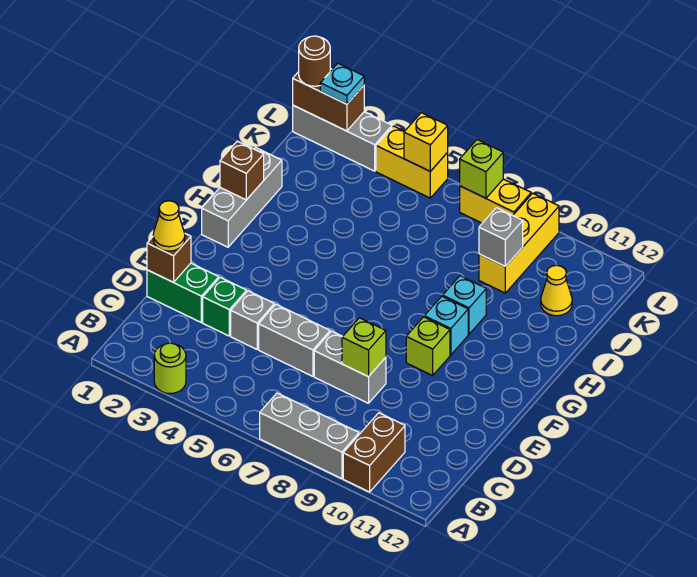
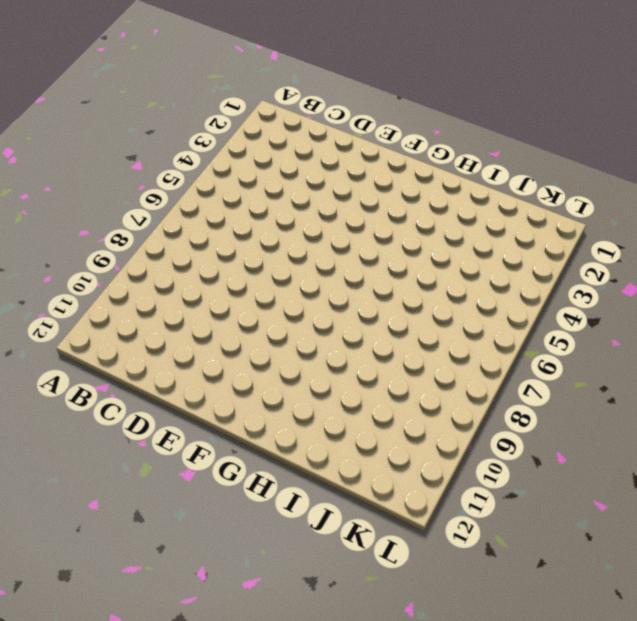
none -> lime 1x1 round brick [154,343,186,393]
none -> grey 1x3 brick [260,393,359,479]
none -> brown 1x2 brick [343,413,405,492]

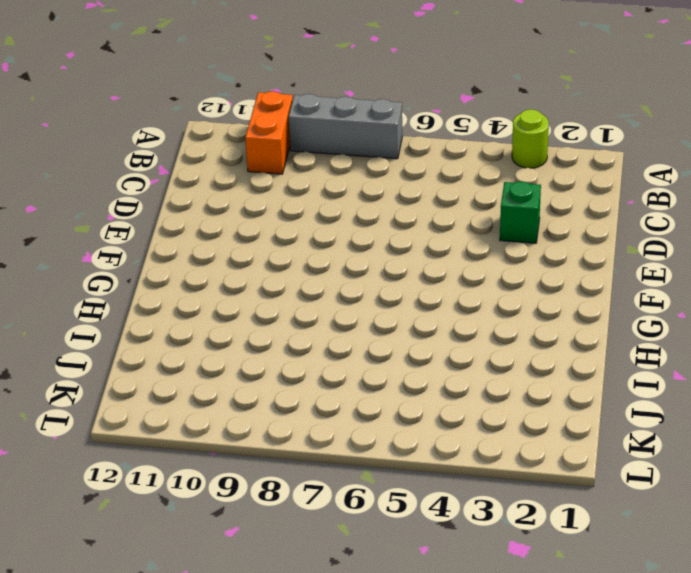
orange 1x2 brick [245,91,293,174] -> brown 1x2 brick [343,413,405,492]
none -> green 1x2 brick [147,263,219,322]
none -> grey 1x1 brick [231,291,274,349]
none -> grey 1x2 brick [259,304,330,376]

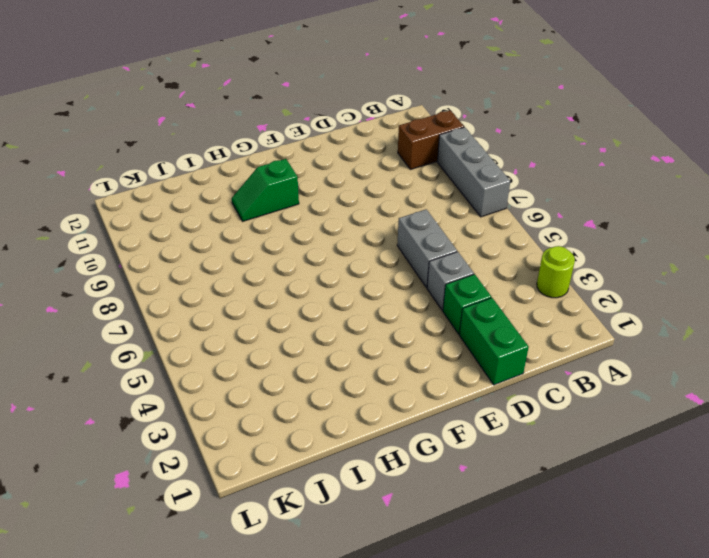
green 1x2 slope [232,159,299,221] -> none
none -> grey 1x2 brick [314,331,386,403]
none -> lime 1x1 brick [406,317,450,375]
none -> grey 1x3 brick [202,148,282,247]

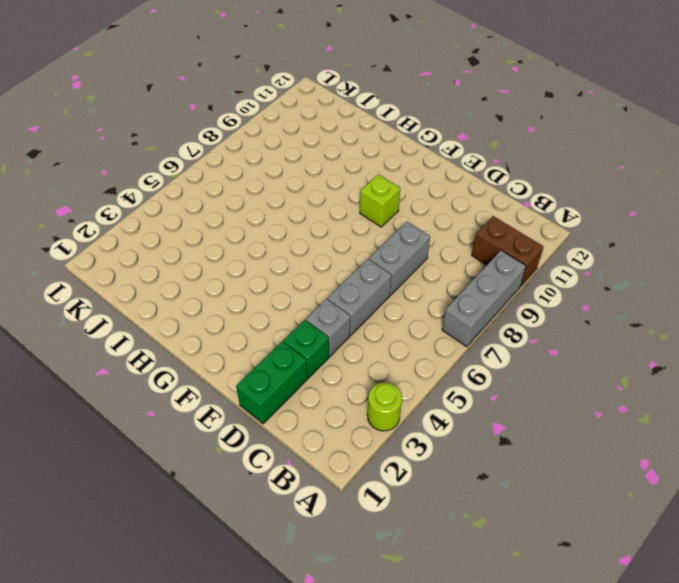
none -> grey 1x3 brick [202,148,282,247]
none -> cyan 1x1 brick [424,296,468,355]
none -> cyan 1x1 brick [443,276,486,334]

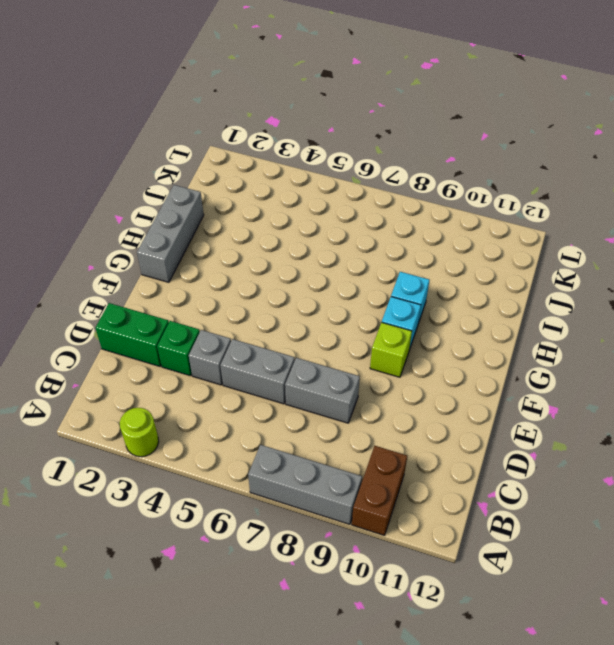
none -> yellow 1x3 brick [479,193,559,293]
none -> yellow 1x1 cone [541,265,572,316]
none -> grey 1x3 brick [293,105,392,171]

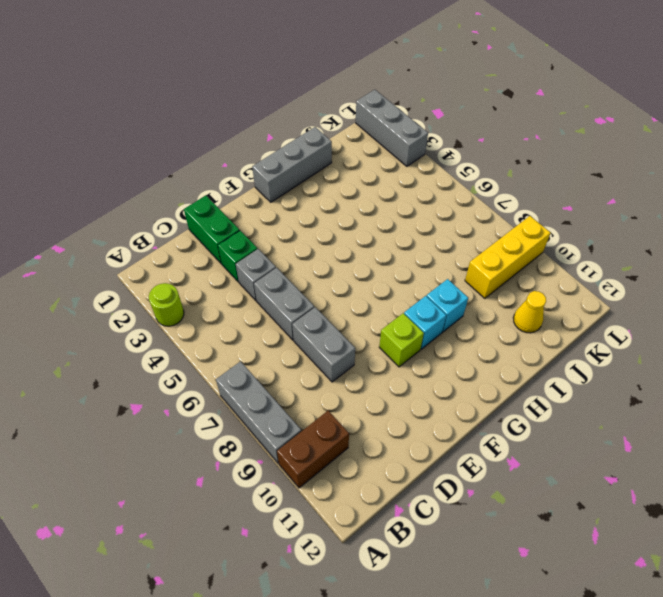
none -> yellow 1x2 brick [376,126,448,198]
none -> yellow 1x2 brick [460,179,531,223]
none -> brown 1x1 brick [147,234,191,282]

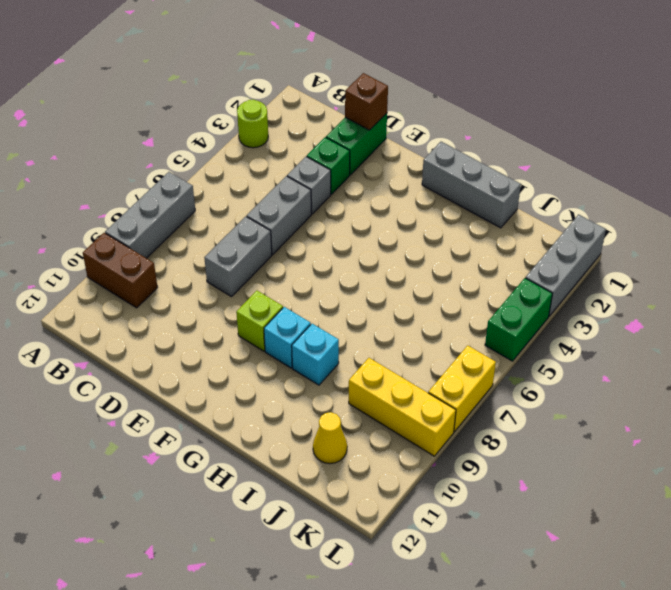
green 1x2 brick [485,278,552,361] -> yellow 1x2 brick [376,126,448,198]
none -> lime 1x1 brick [342,318,386,377]
none -> brown 1x1 brick [220,141,264,200]
none -> grey 1x1 brick [479,208,523,266]

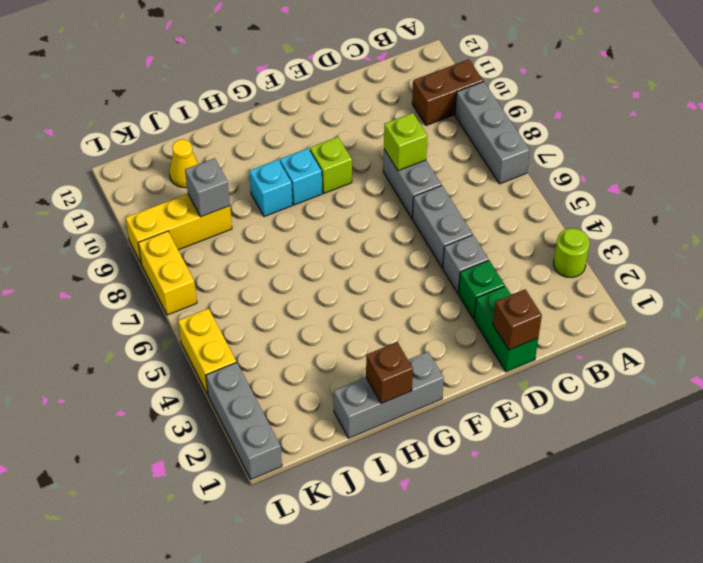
none -> brown 1x2 brick [293,69,364,131]
none -> yellow 1x1 brick [404,113,448,171]
none -> lime 1x1 brick [460,140,503,198]

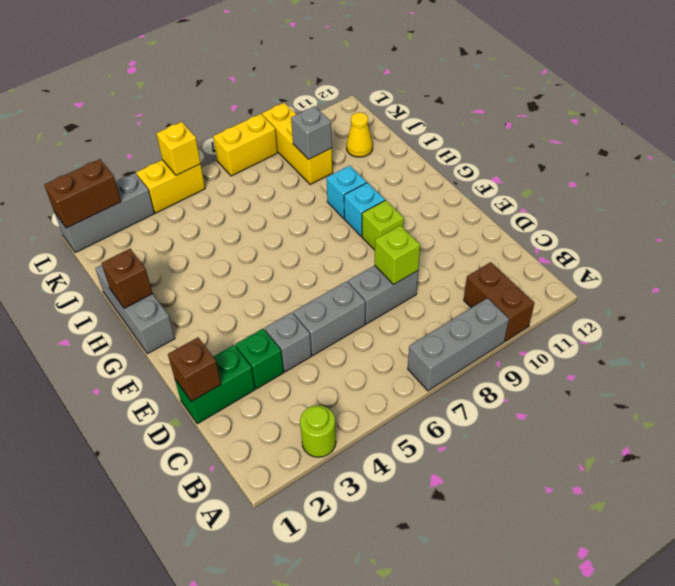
none -> lime 1x1 brick [460,140,503,198]
none -> yellow 1x1 cone [153,201,185,251]
none -> brown 1x1 round brick [299,36,330,86]

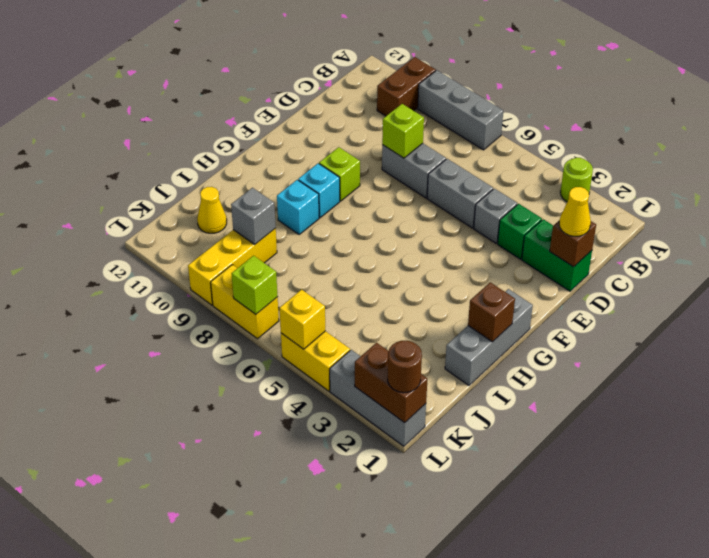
none -> cyan 1x1 plate [320,63,364,104]

